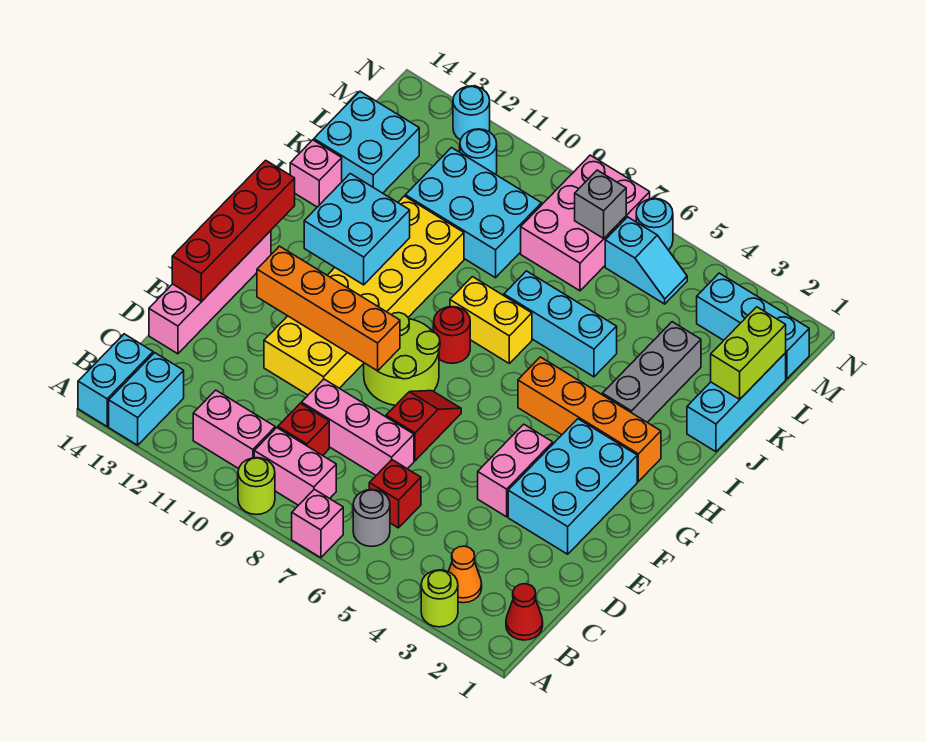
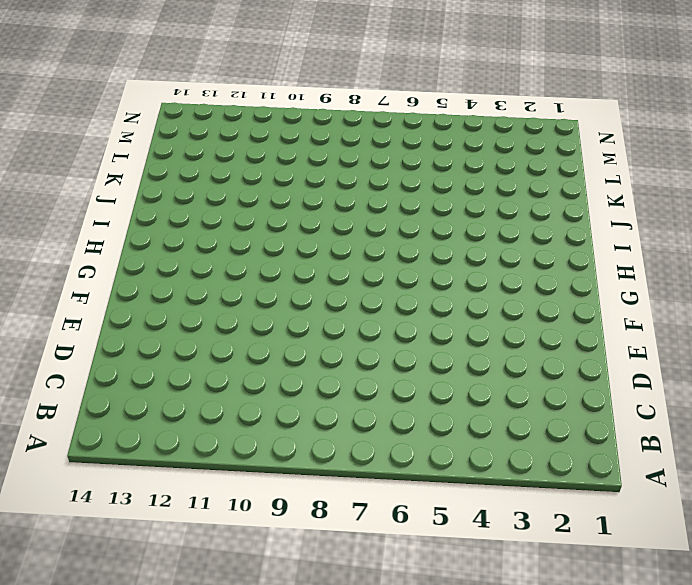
none -> lime 1x1 round brick [421,570,458,627]
none -> pink 1x1 brick [292,489,343,558]
none -> lime 1x1 round brick [238,458,275,515]
none -> cyan 1x2 brick [109,353,184,445]

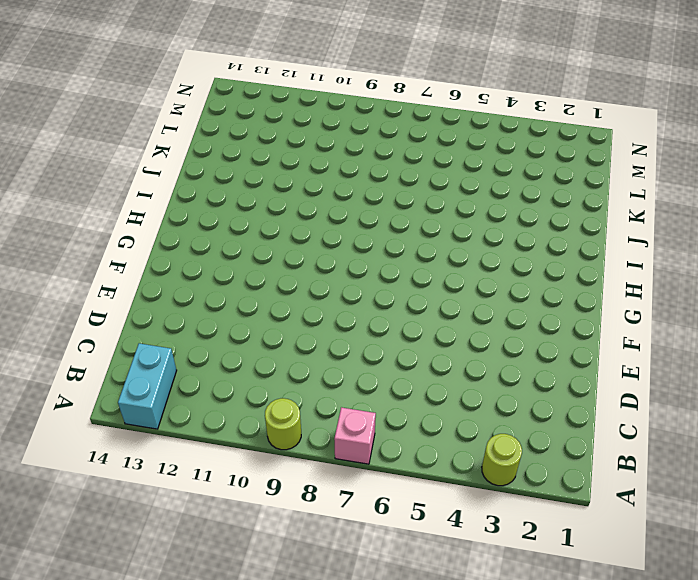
none -> cyan 1x2 brick [78,334,153,426]
none -> red 1x1 cone [506,584,543,640]
none -> orange 1x1 cone [448,546,482,603]
none -> grey 1x1 round brick [353,490,390,546]

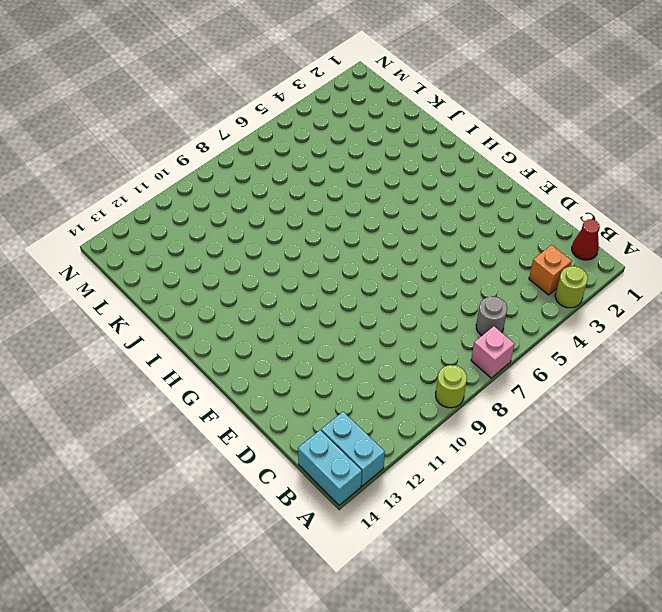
orange 1x1 brick [529,245,572,295] -> orange 1x1 cone [448,546,482,603]
none -> pink 1x2 brick [254,428,336,505]
none -> pink 1x2 brick [193,390,275,469]
none -> red 1x1 brick [369,460,421,528]
none -> red 1x1 brick [278,403,329,456]

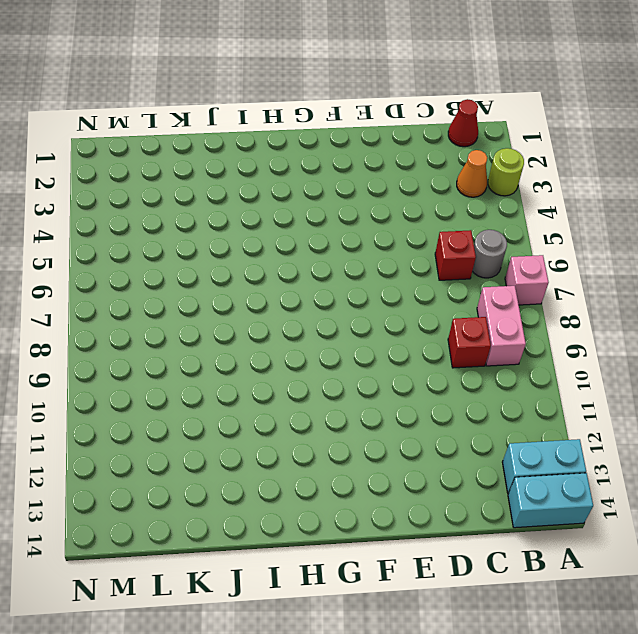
none -> lime 1x1 round brick [238,458,275,515]
none -> pink 1x2 brick [193,390,275,469]
none -> pink 1x3 brick [301,379,414,475]
none -> pink 1x4 brick [149,231,271,354]

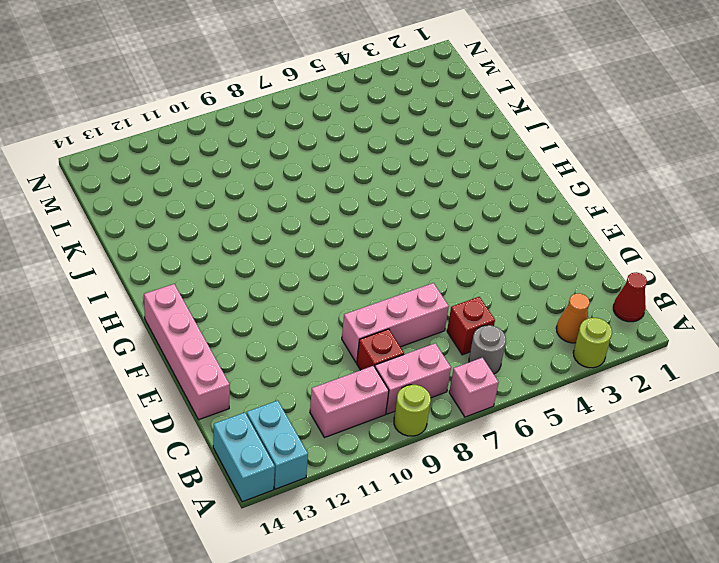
none -> cyan 2x3 brick [508,419,637,554]
none -> pink 1x2 brick [478,424,553,517]
none -> red 1x2 slope [386,391,461,461]
none -> yellow 2x6 brick [264,196,464,395]

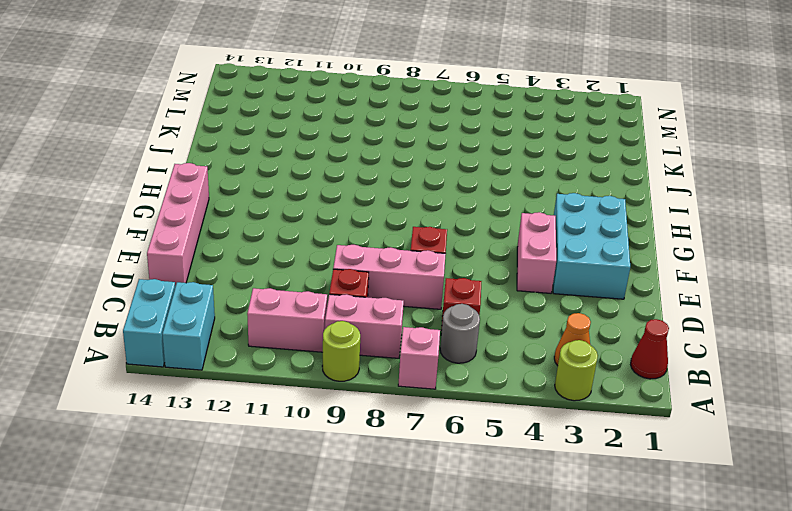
none -> yellow 2x6 brick [264,196,464,395]
none -> lime 2x2 round brick [364,313,440,405]
none -> orange 1x4 brick [518,357,661,481]
none -> red 1x1 round brick [434,307,470,363]

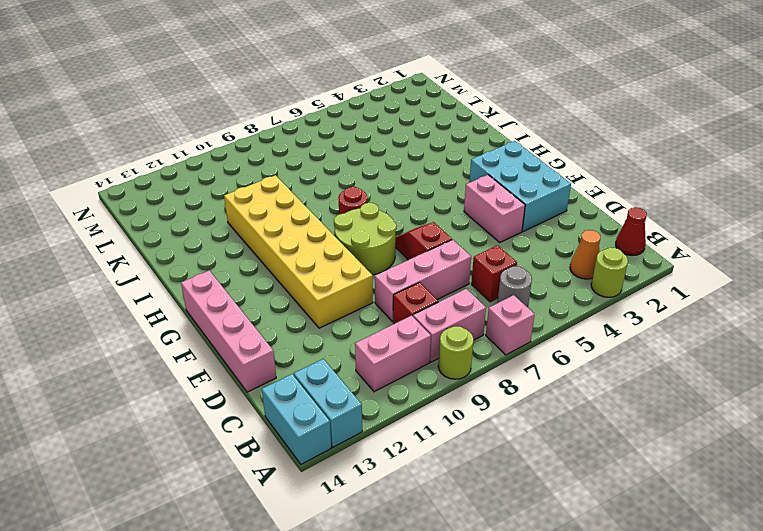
none -> orange 1x4 brick [518,357,661,481]
none -> grey 1x3 brick [602,322,701,422]
none -> yellow 1x2 brick [450,277,532,363]
none -> cyan 1x3 brick [687,353,786,452]

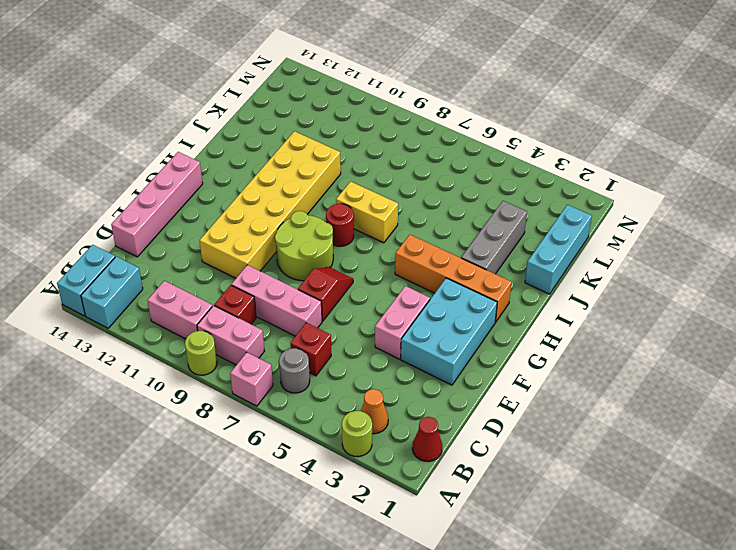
none -> cyan 1x3 brick [504,271,617,377]
none -> pink 1x1 brick [290,140,342,207]
none -> cyan 2x3 brick [405,148,542,278]
none -> cyan 2x2 brick [314,92,419,193]

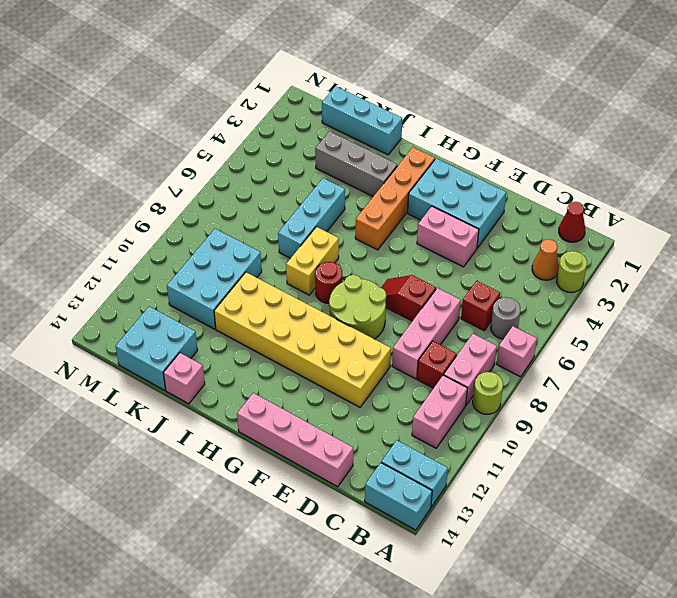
none -> pink 2x3 brick [521,155,650,291]
none -> cyan 1x3 brick [697,273,809,379]
none -> cyan 1x2 slope [605,217,687,304]
none -> cyan 1x1 round brick [460,129,497,174]

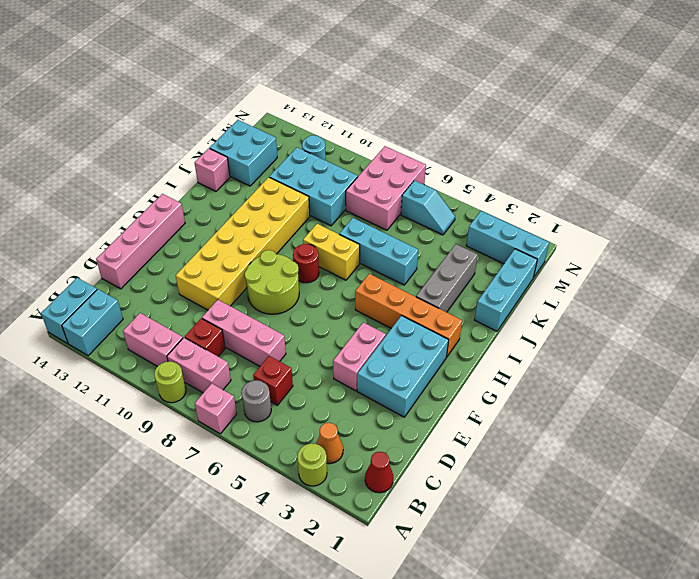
none -> red 1x2 slope [386,391,461,461]
none -> cyan 1x1 round brick [636,199,673,250]
none -> cyan 1x1 round brick [453,86,490,140]
none -> red 1x4 brick [172,160,295,301]

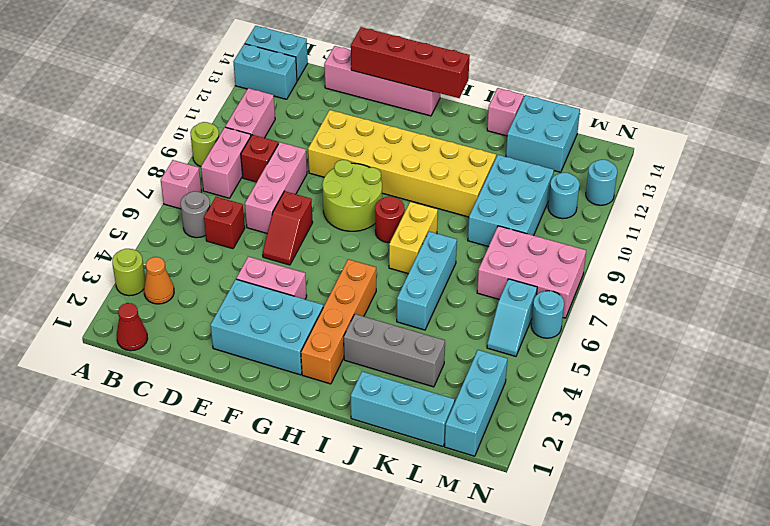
red 1x2 slope [263,191,313,265] -> red 1x2 slope turned to [386,391,461,461]
none -> orange 1x4 brick [257,246,400,371]
none -> cyan 2x2 brick [304,174,410,285]
none -> lime 1x2 brick [711,307,786,400]
none -> grey 1x1 brick [575,170,626,238]

